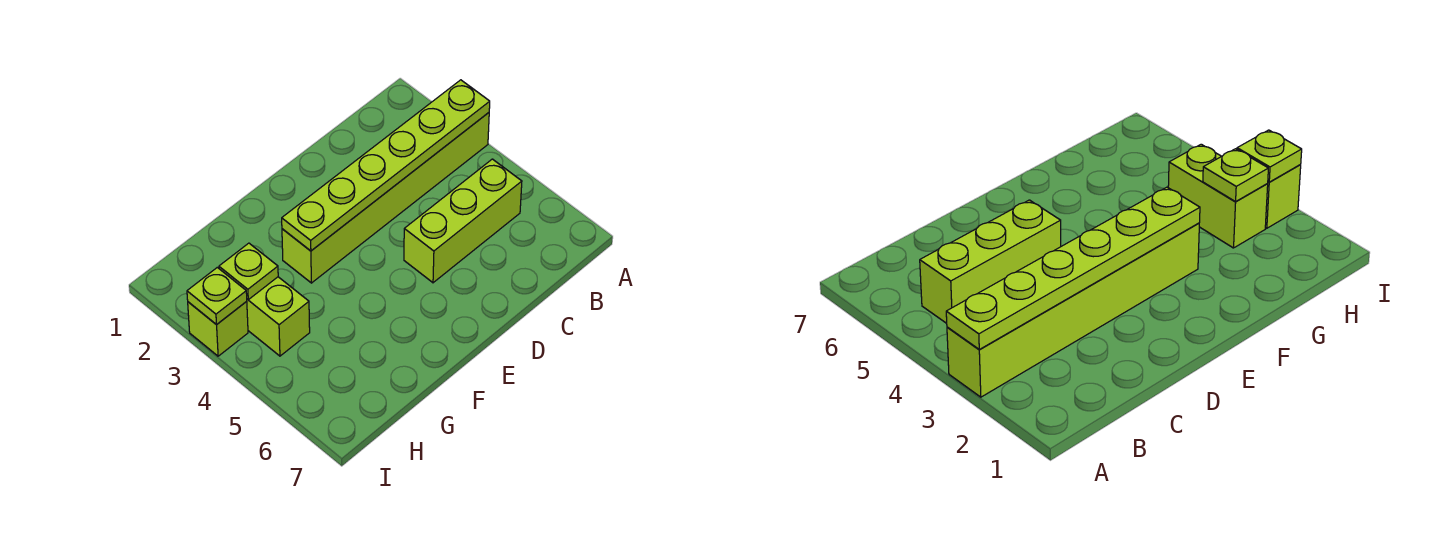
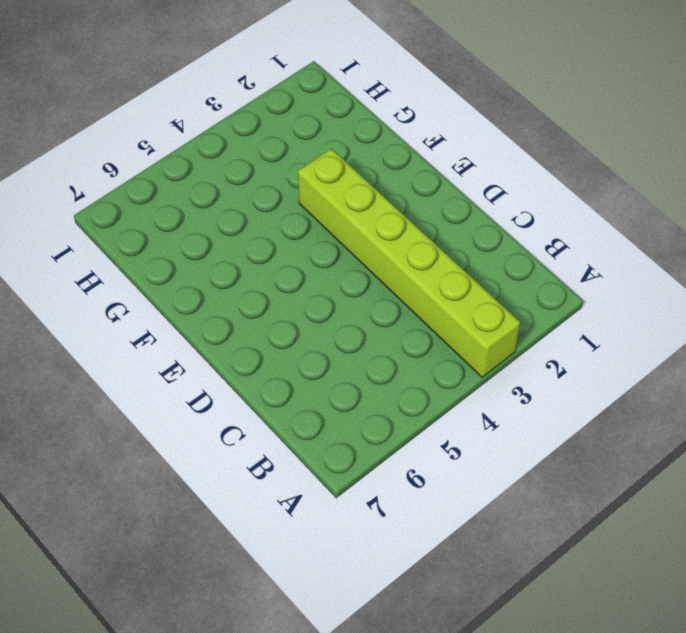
none -> lime 1x3 brick [404,159,522,283]
none -> lime 1x2 brick [247,277,310,356]

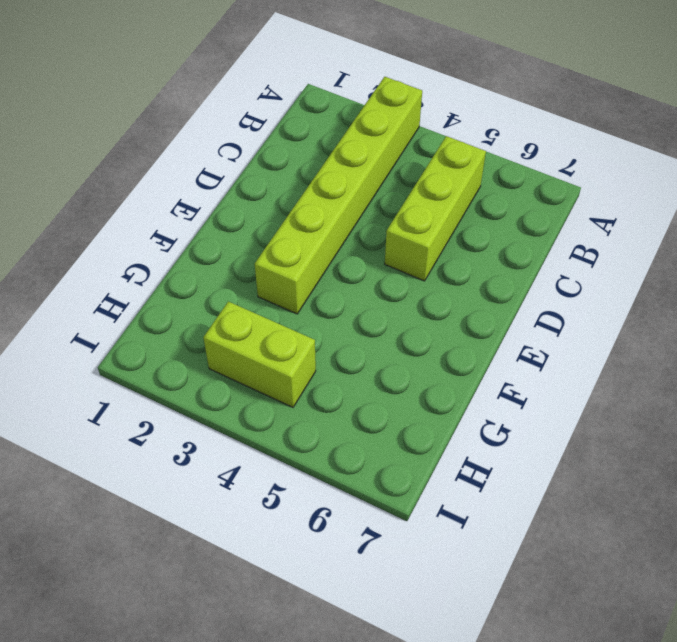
none -> lime 1x1 brick [188,302,248,356]
none -> lime 1x6 plate [282,80,490,251]

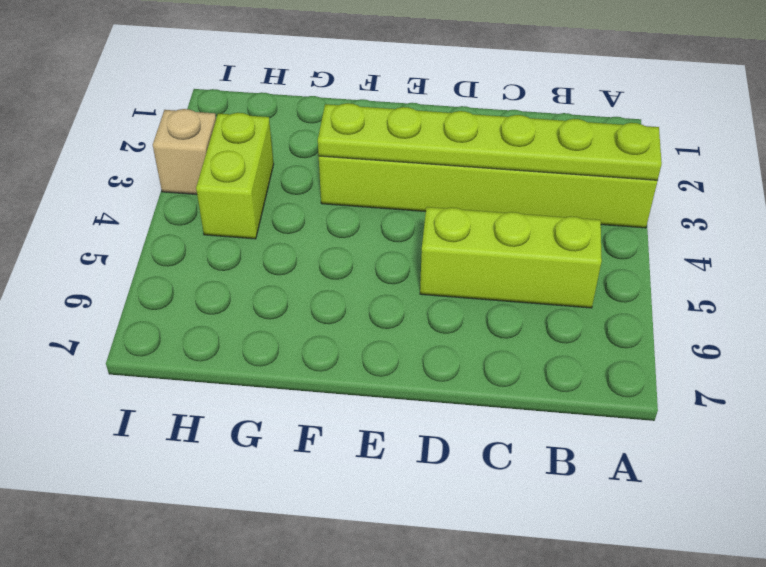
tan 1x1 brick [153,109,216,195] -> lime 1x1 brick [188,302,248,356]
none -> lime 1x1 plate [219,243,278,300]
none -> lime 1x1 plate [187,267,247,325]

